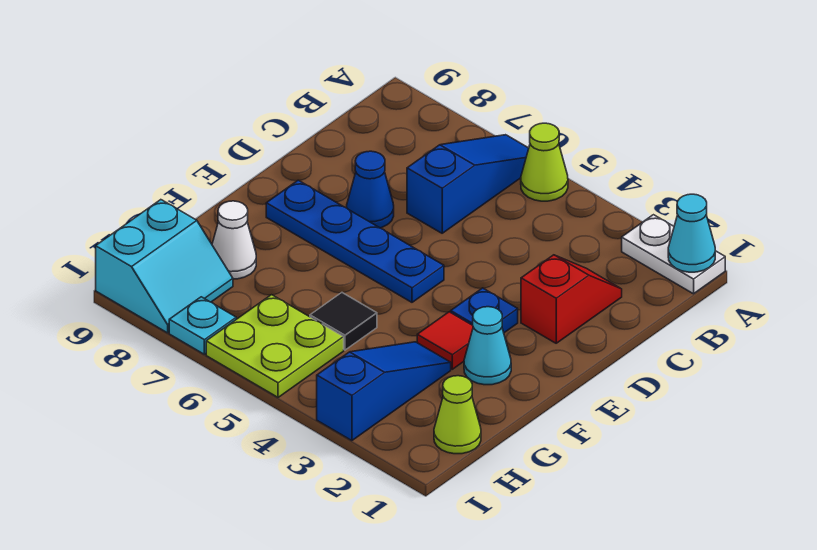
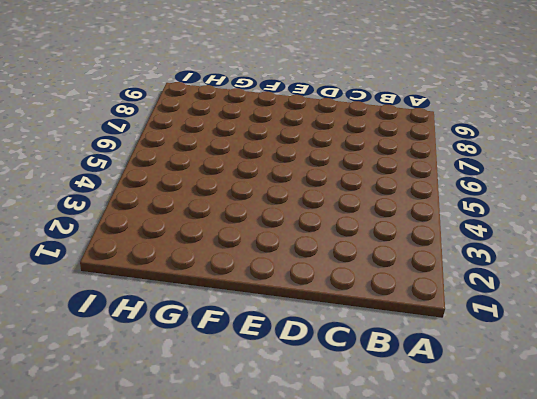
none -> white 1x2 plate [622,215,725,294]
none -> lime 1x1 cone [521,123,568,201]
none -> blue 1x3 slope [407,135,529,233]

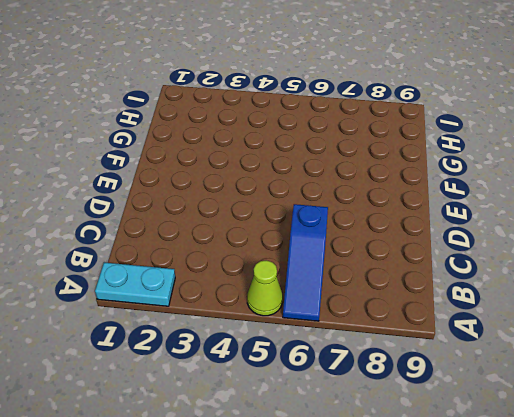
cyan 1x2 plate [95,262,175,306] -> white 1x2 plate [622,215,725,294]
none -> red 1x2 slope [521,255,622,343]
none -> blue 1x1 cone [347,151,394,228]
none -> blue 1x1 plate [451,288,518,333]

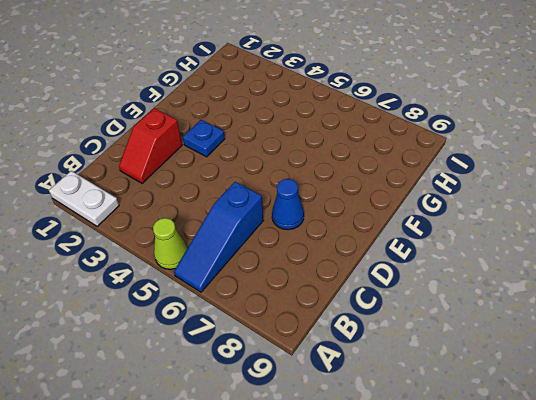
none -> blue 1x4 plate [266,180,444,302]
none -> cyan 1x1 cone [464,307,511,385]
none -> red 1x1 tile [417,312,473,369]

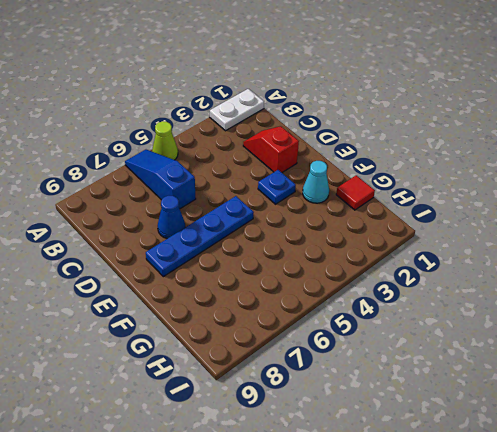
red 1x1 tile [336,175,375,210] -> red 1x1 tile moved to [417,312,473,369]
none -> blue 1x3 slope [317,342,451,441]
none -> black 1x1 tile [310,293,377,350]
none -> white 1x1 cone [212,201,256,279]

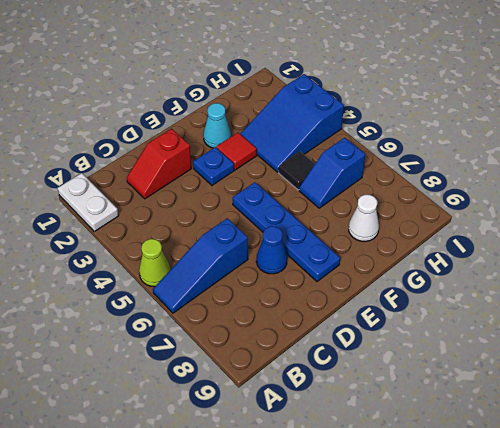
blue 2x3 slope [241,74,344,172] -> blue 1x3 slope [317,342,451,441]
blue 1x2 slope [299,138,366,208] -> lime 2x2 plate [206,295,344,397]
none -> lime 1x1 cone [434,376,481,454]
none -> cyan 2x2 slope [96,200,233,333]
none -> cyan 1x1 plate [169,297,236,354]

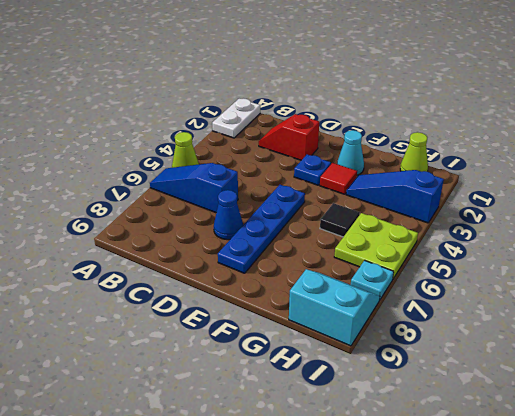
none -> white 1x1 cone [212,201,256,279]
none -> cyan 1x1 cone [668,194,715,272]

